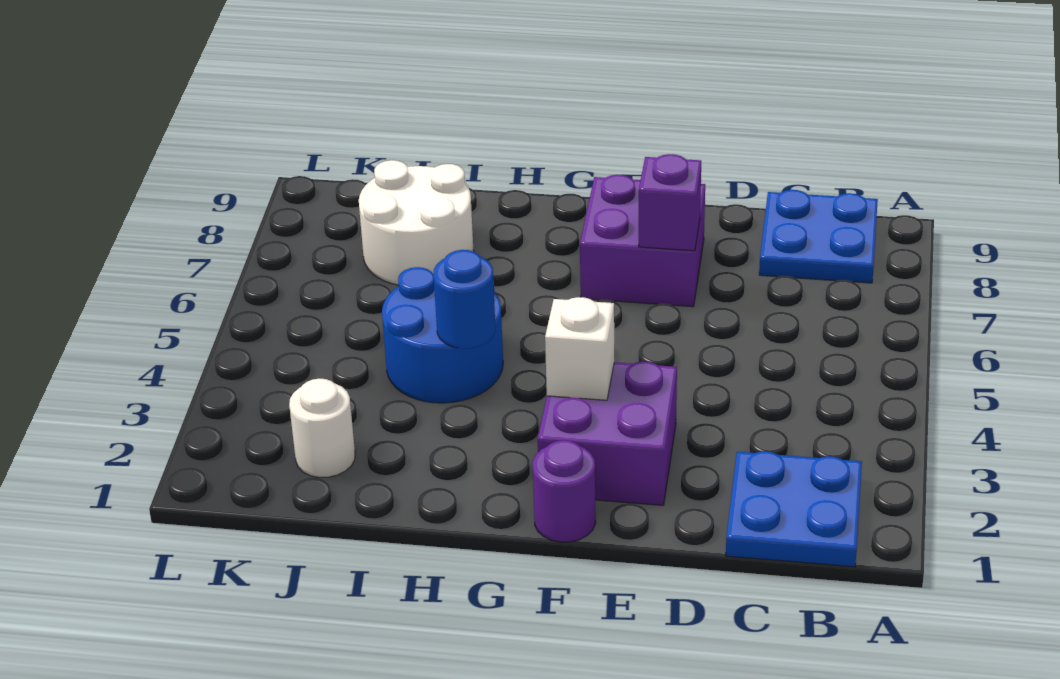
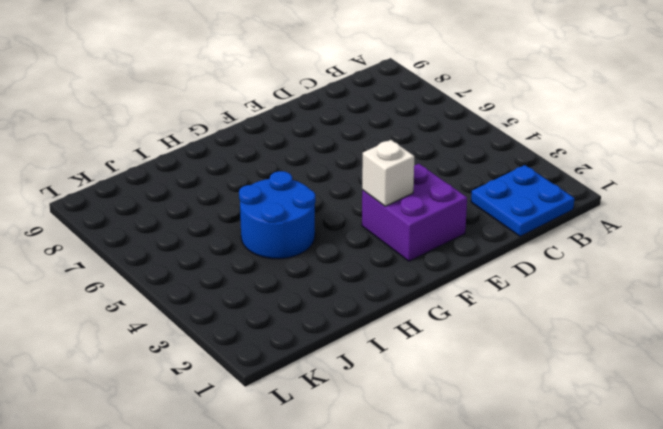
none -> blue 2x2 plate [759,190,878,283]
none -> purple 2x2 brick [580,175,705,307]

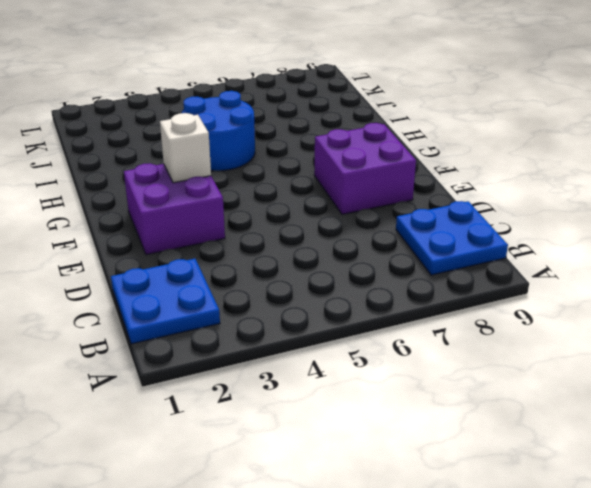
none -> purple 1x1 round brick [533,440,596,542]
none -> white 2x2 round brick [359,160,474,285]

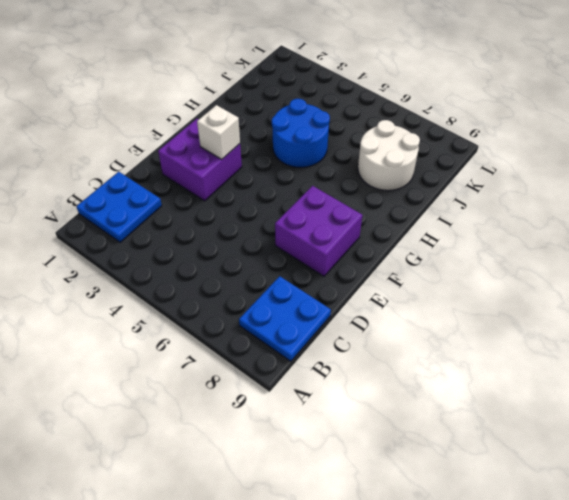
none -> purple 1x1 round brick [533,440,596,542]
none -> white 1x1 round brick [289,379,355,477]

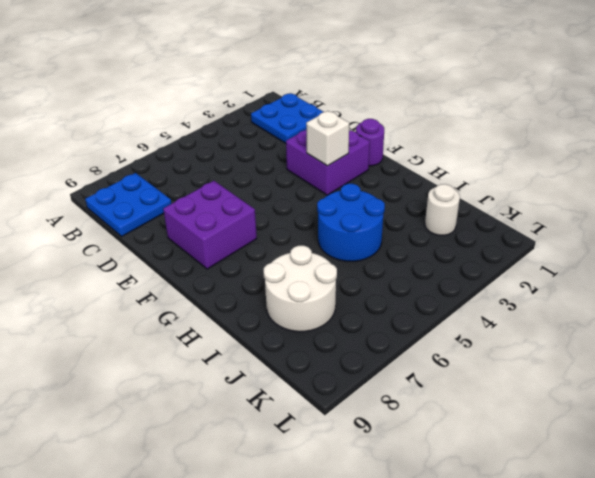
none -> purple 1x1 brick [639,154,701,251]
none -> blue 1x1 round brick [434,250,495,348]

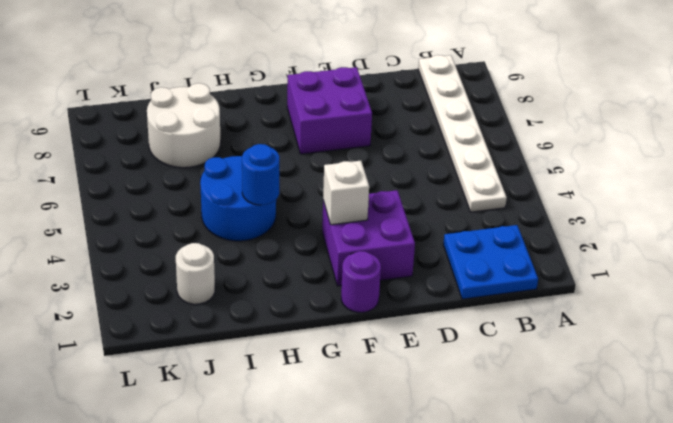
white 1x6 plate [418,55,507,212] -> blue 2x2 plate [759,190,878,283]
none -> purple 1x1 brick [639,154,701,251]

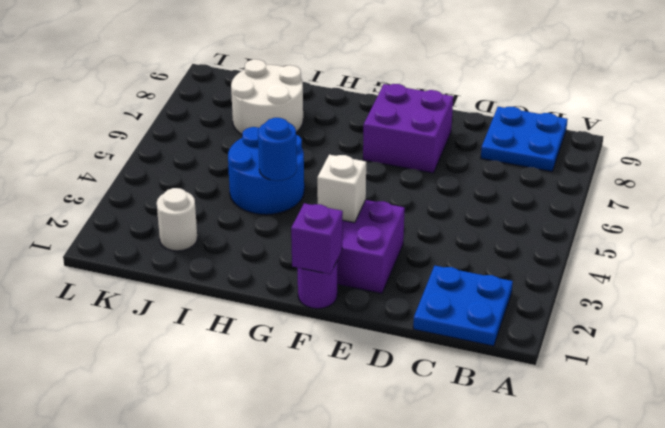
purple 1x1 brick [291,203,343,274] -> purple 1x1 brick moved to [639,154,701,251]

